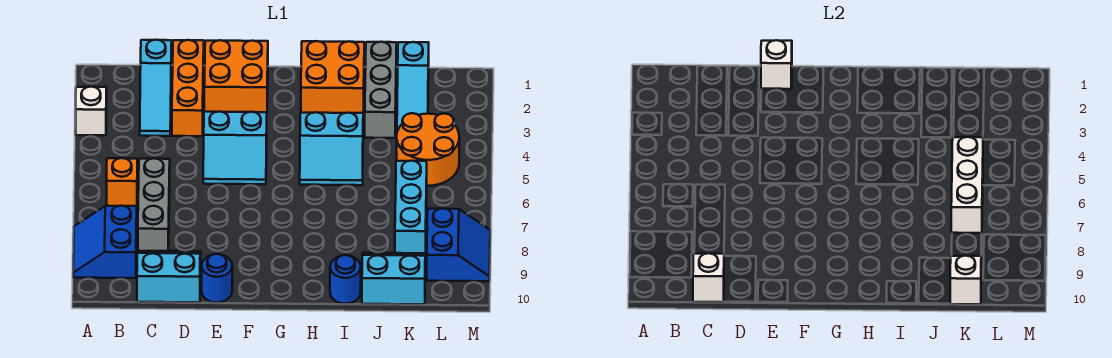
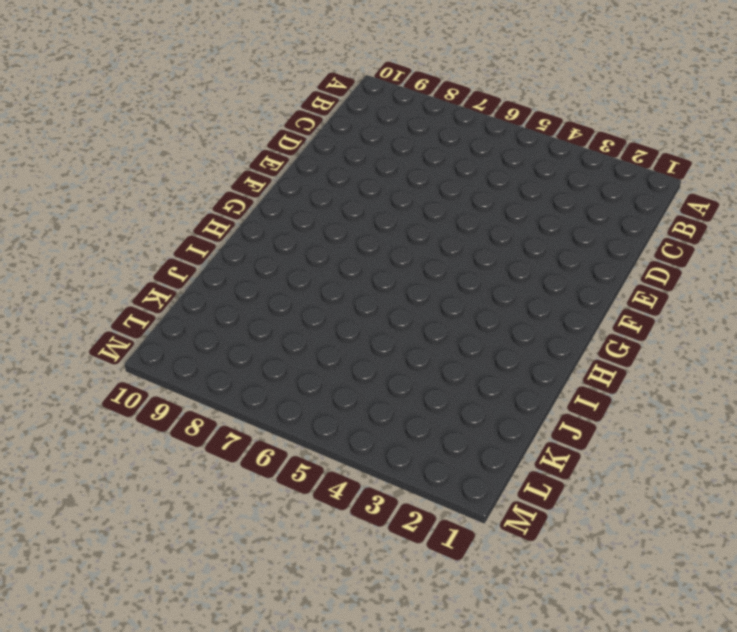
none -> white 1x1 brick [76,87,106,135]
none -> blue 2x2 slope [73,206,137,278]
none -> orange 1x1 brick [107,158,137,206]

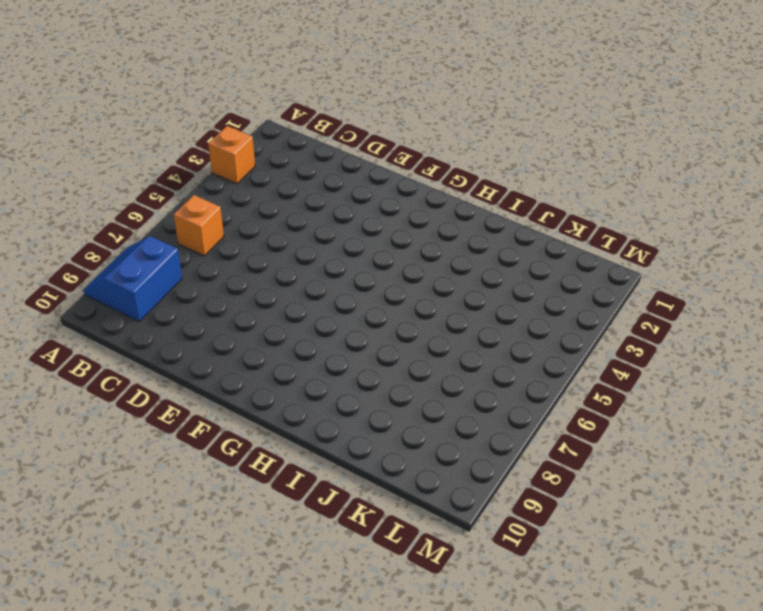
orange 1x1 brick [208,126,255,184] -> white 1x1 brick [76,87,106,135]
none -> cyan 1x3 slope [140,40,172,136]
none -> grey 1x3 brick [138,158,170,251]
none -> cyan 2x2 slope [137,251,201,302]

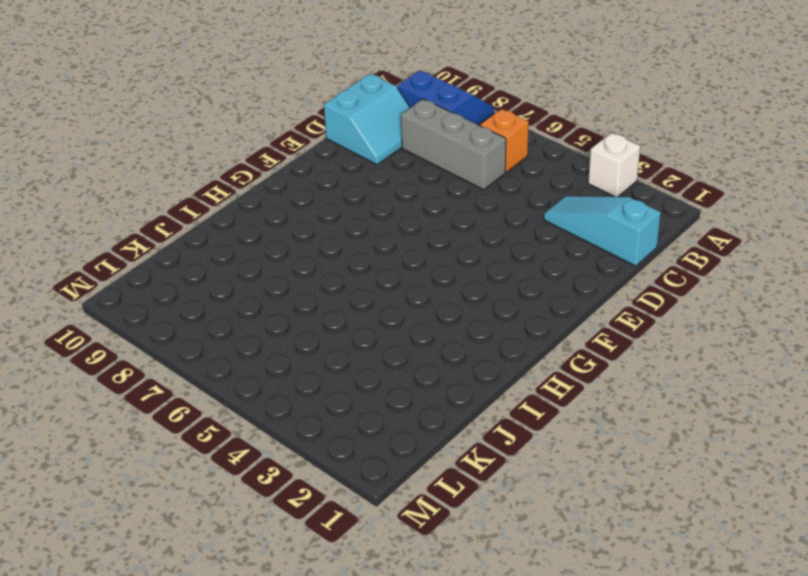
none -> orange 1x3 brick [172,40,204,136]
none -> orange 2x2 brick [204,40,268,113]
none -> cyan 2x2 slope [203,111,267,184]

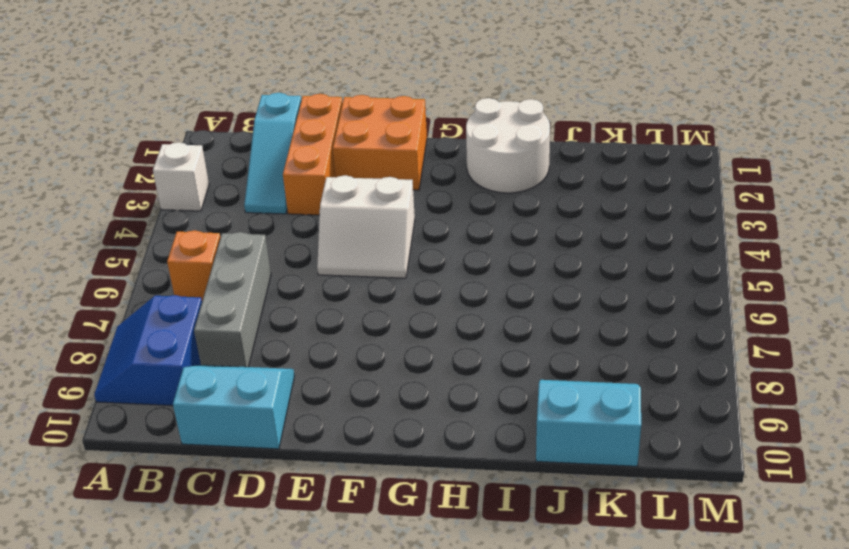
white 2x2 slope [317,175,415,278] -> cyan 2x2 slope [203,111,267,184]
white 2x2 round brick [466,98,550,193] -> orange 2x2 brick [301,41,364,114]
none -> blue 1x1 round brick [202,254,232,303]
none -> cyan 2x2 slope [300,112,363,185]
none -> blue 1x1 round brick [330,255,361,304]

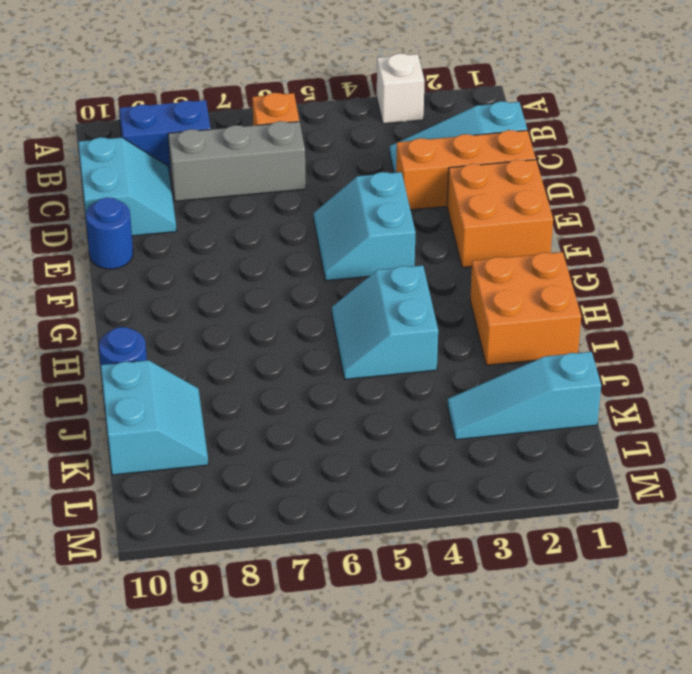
none -> grey 1x3 brick [365,42,397,138]
none -> orange 2x2 round brick [397,113,459,186]
none -> cyan 1x3 brick [395,161,427,253]

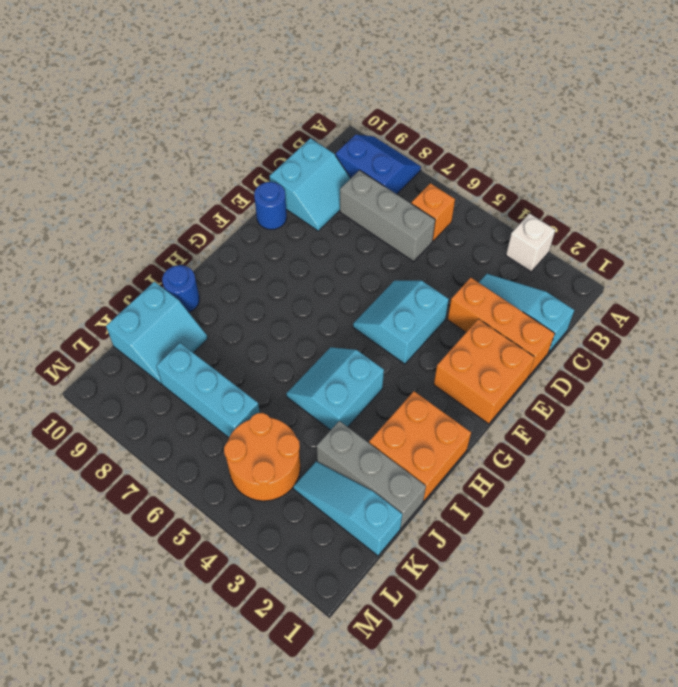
none -> blue 2x2 slope [427,208,490,281]
none -> white 1x1 brick [693,253,724,302]
none -> white 1x1 brick [761,40,792,89]

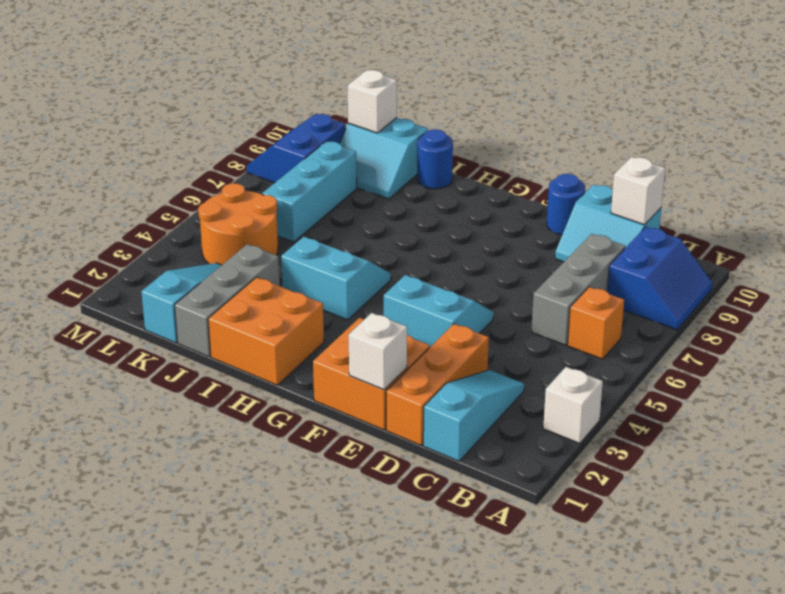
none -> white 1x3 brick [951,137,983,233]

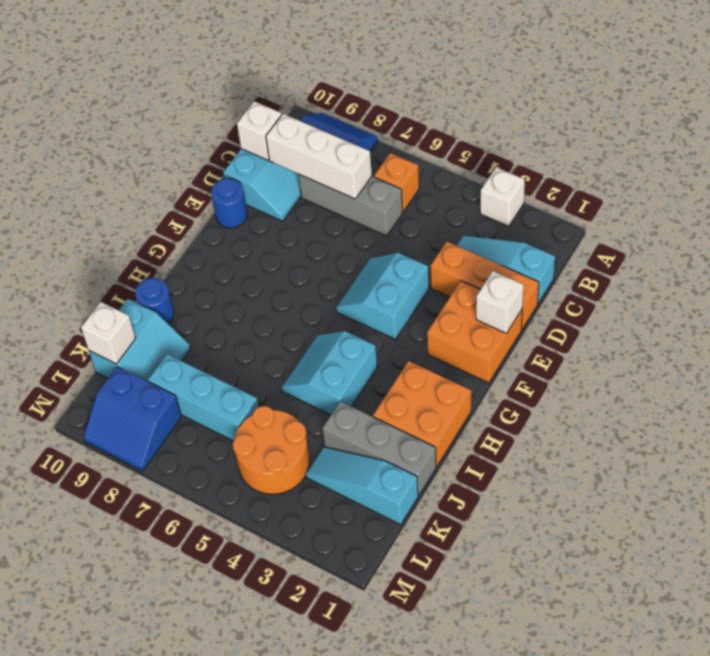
white 1x3 brick [266,114,372,199] -> white 1x3 brick moved to [951,137,983,233]

